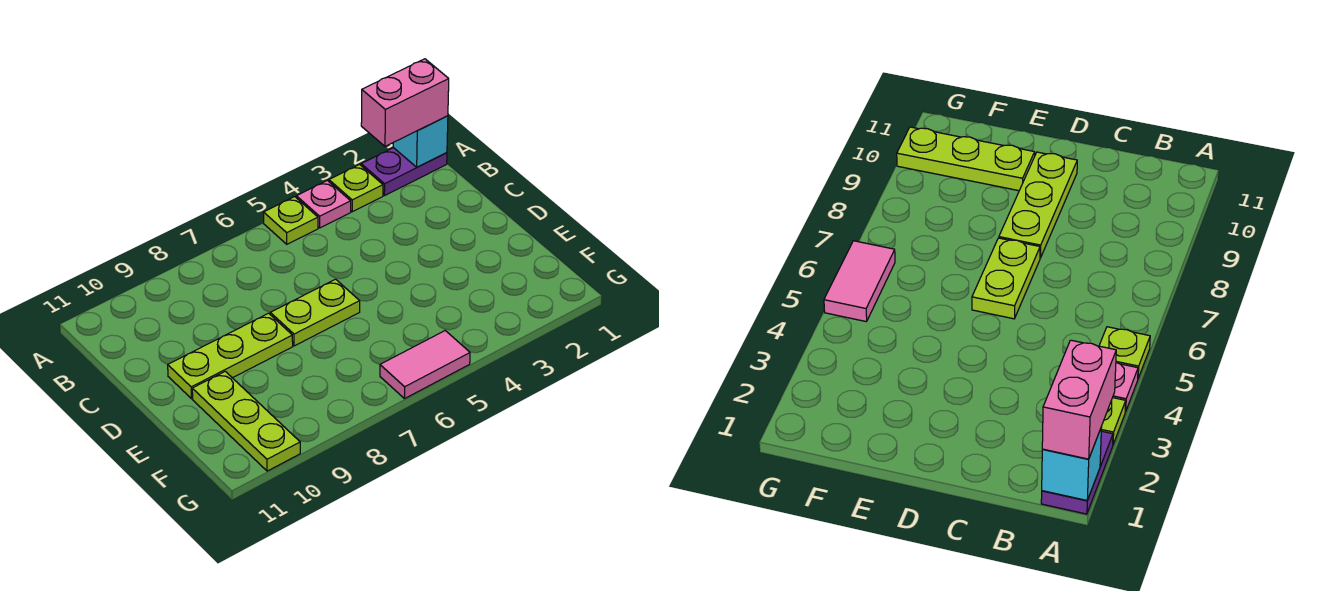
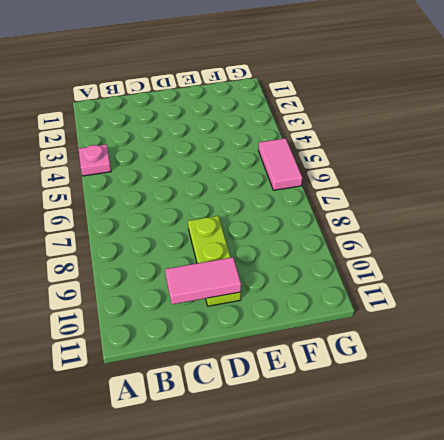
pink 1x2 tile [165,257,241,304] -> none
none -> purple 1x2 plate [361,148,447,196]
none -> lime 1x1 plate [329,165,383,212]

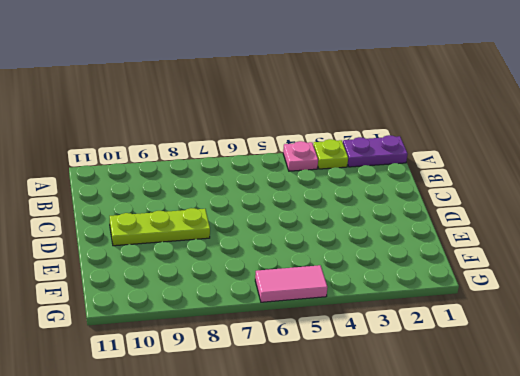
none -> lime 1x1 plate [264,197,318,244]
none -> lime 1x2 plate [270,279,360,346]

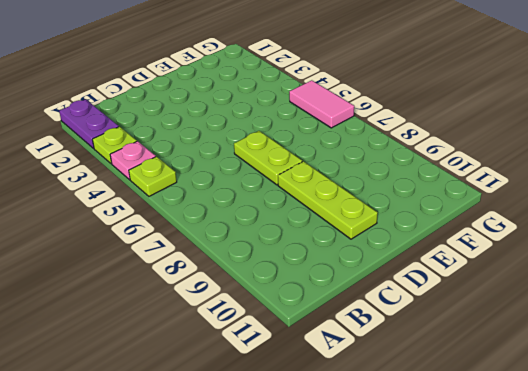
none -> lime 1x3 plate [192,371,300,471]
none -> cyan 1x1 brick [393,116,448,167]

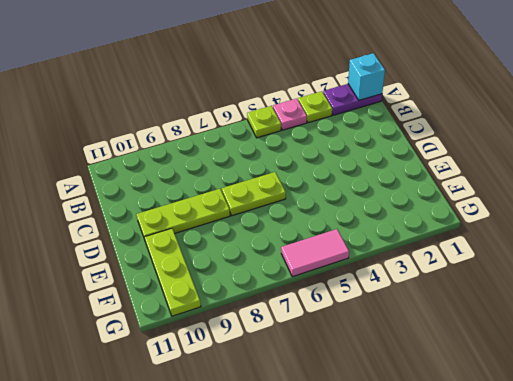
none -> pink 1x2 brick [361,59,449,146]

